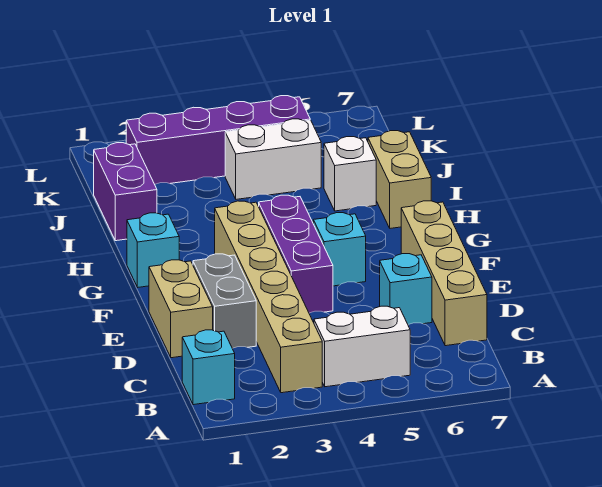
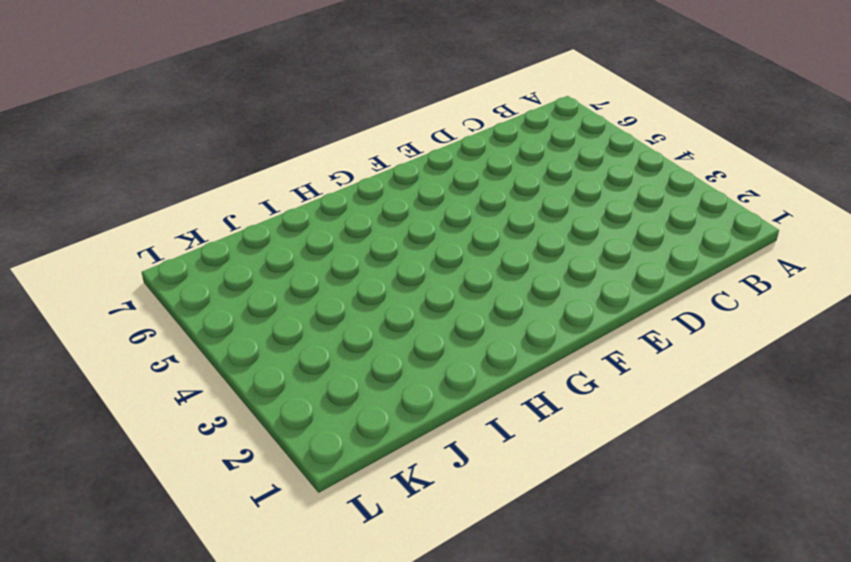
none -> cyan 1x1 brick [182,330,235,405]
none -> tan 1x6 brick [215,201,322,393]
none -> white 1x2 brick [314,306,410,387]

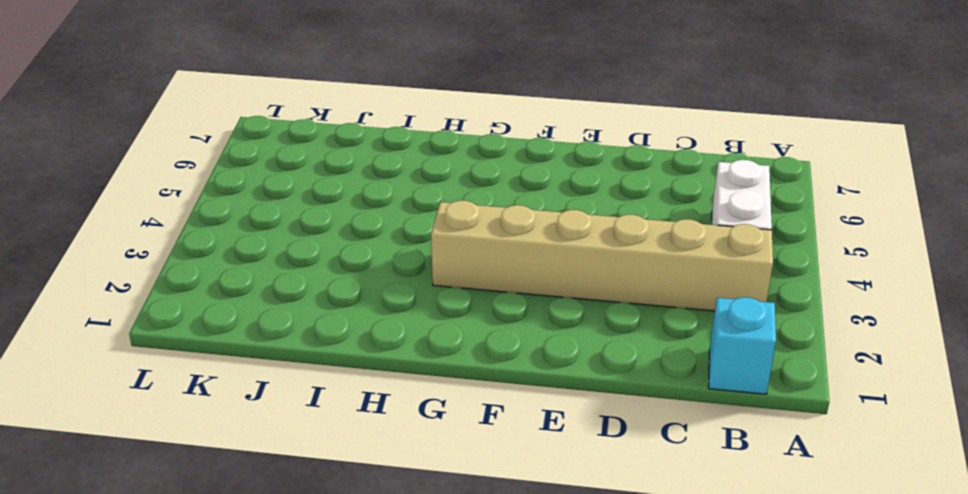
none -> tan 1x4 brick [401,201,487,346]
none -> tan 1x2 brick [149,260,213,358]
none -> grey 1x2 brick [193,254,256,348]

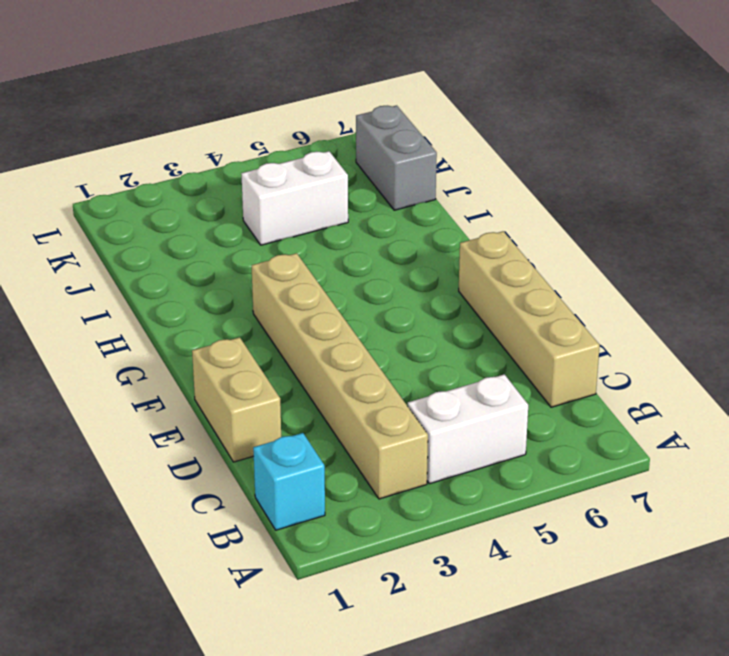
grey 1x2 brick [356,106,437,210] -> grey 1x2 brick moved to [193,254,256,348]
none -> cyan 1x1 brick [380,254,432,324]
none -> purple 1x3 brick [259,195,333,313]
none -> cyan 1x1 brick [313,213,366,286]

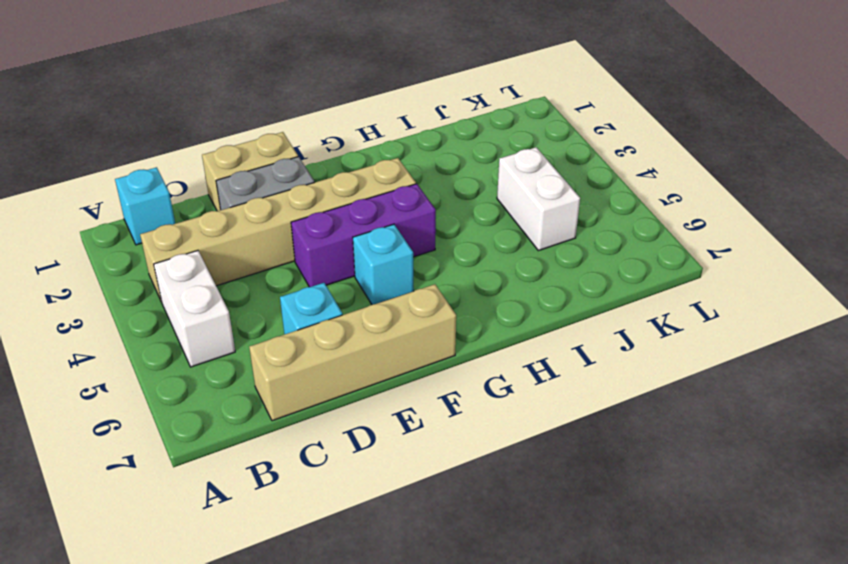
none -> cyan 1x1 brick [127,213,179,287]
none -> tan 1x2 brick [368,131,431,228]
none -> purple 1x2 brick [94,143,157,241]

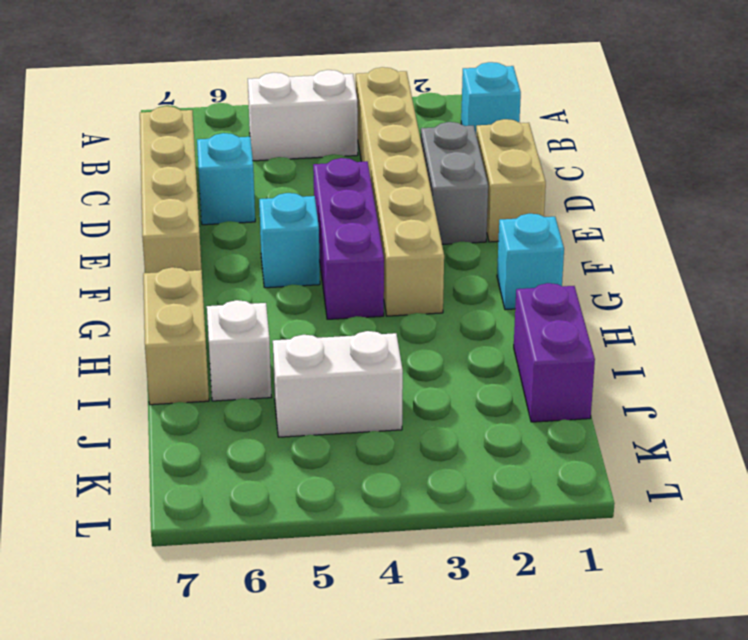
none -> purple 1x4 brick [126,96,310,184]

